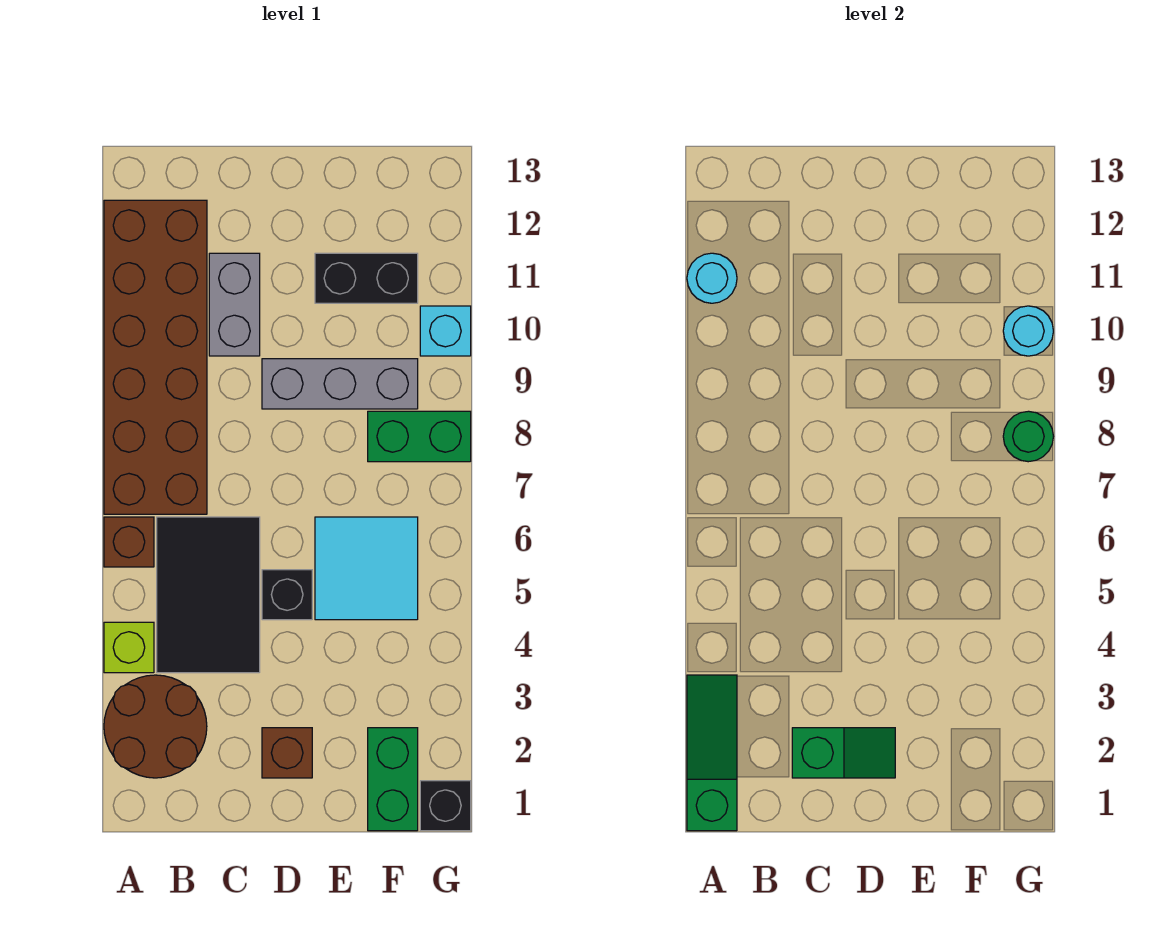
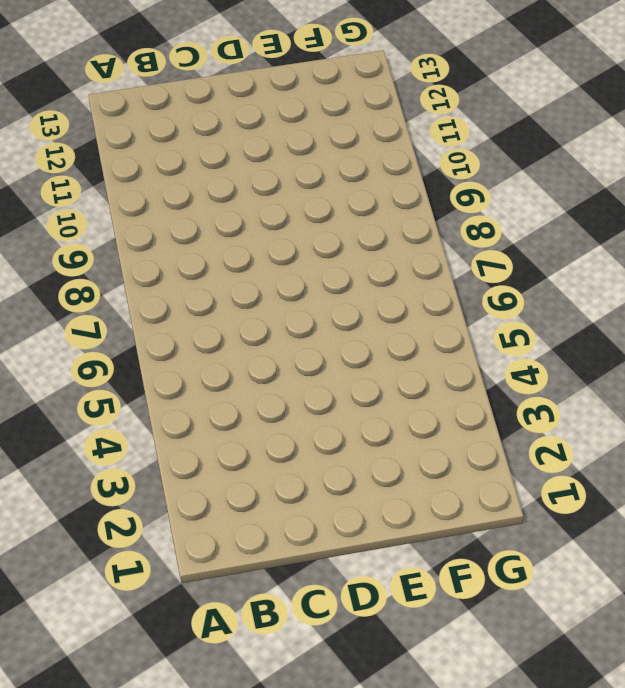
none -> brown 2x2 round brick [104,675,207,778]
none -> lime 1x1 brick [104,622,154,673]
none -> brown 1x1 brick [104,517,154,567]

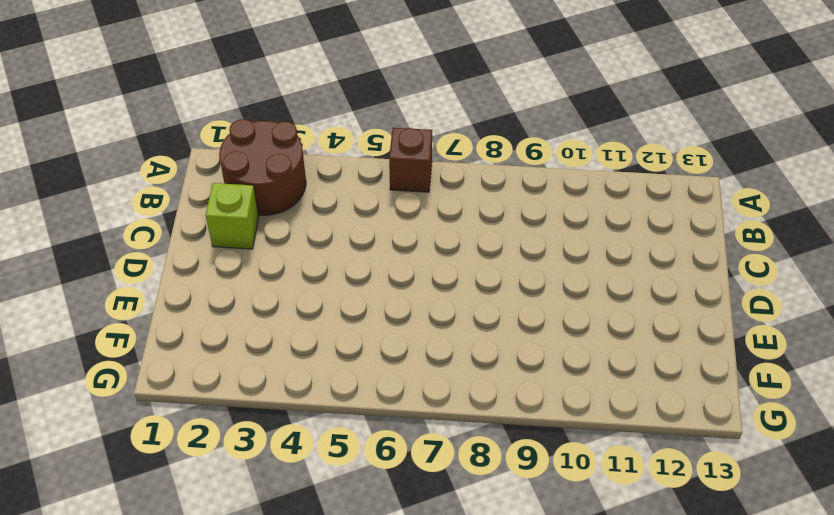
lime 1x1 brick [206,183,259,249] -> lime 1x1 brick moved to [104,622,154,673]
none -> brown 2x6 brick [104,200,207,514]
none -> black 2x3 tile [157,517,260,673]
none -> grey 1x2 brick [209,253,260,356]

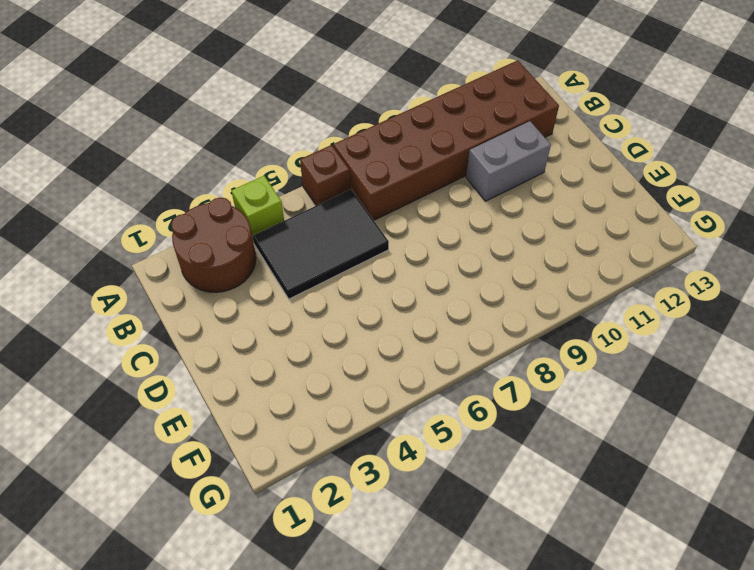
none -> brown 1x1 brick [262,728,312,778]
none -> black 1x1 brick [262,570,312,620]
none -> grey 1x3 brick [262,359,418,409]

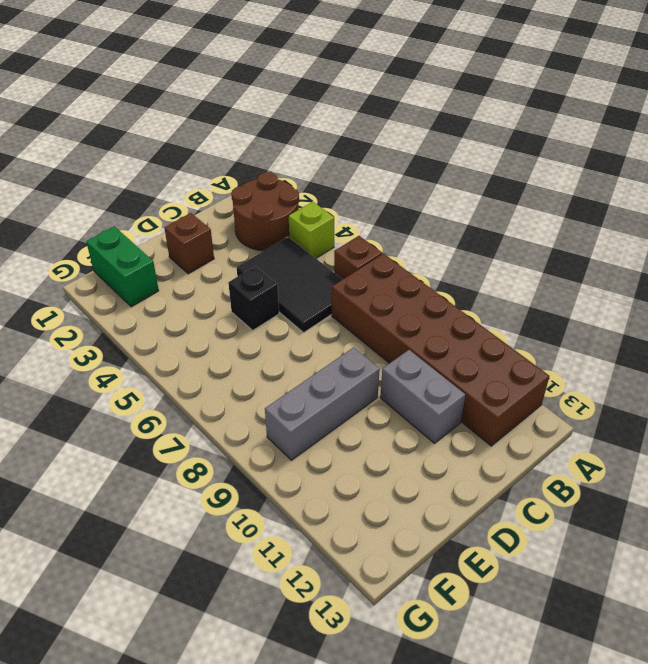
none -> cyan 2x2 tile [315,517,418,620]
none -> black 1x2 brick [315,253,418,303]
none -> green 1x2 brick [368,411,471,462]

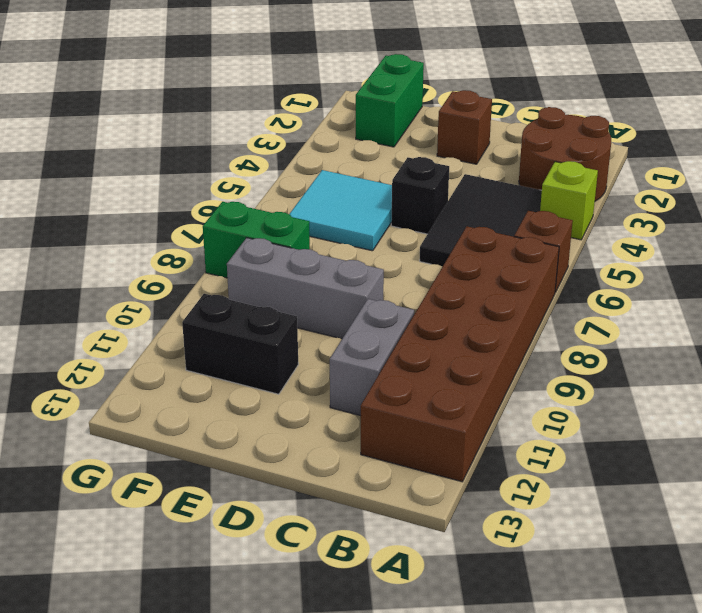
none -> black 1x1 brick [420,781,471,831]
none -> cyan 1x1 brick [420,306,471,356]
none -> green 1x3 slope [687,675,737,831]

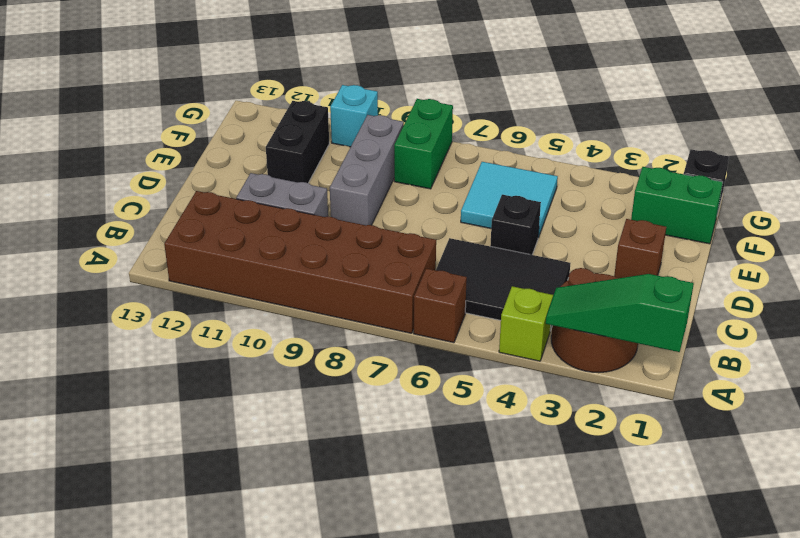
none -> cyan 1x1 round brick [687,253,737,303]
none -> green 1x2 slope [792,728,895,778]
none -> green 1x1 round brick [1003,411,1053,462]

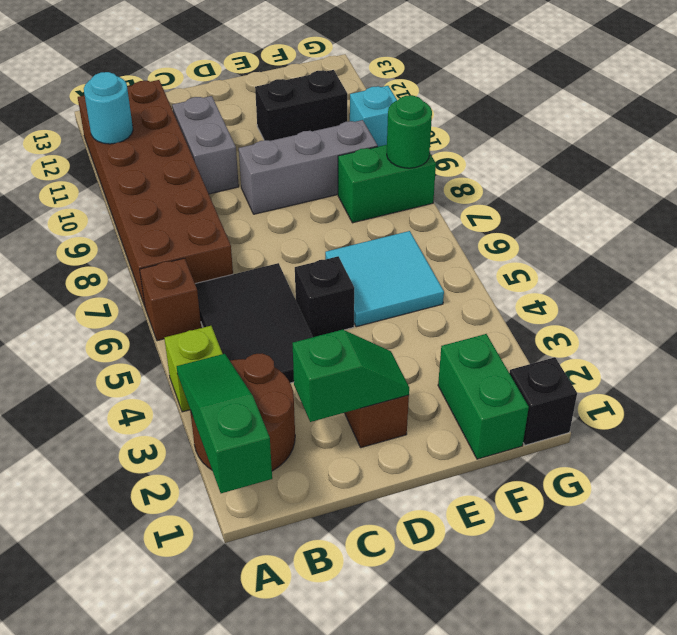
none -> cyan 1x1 round brick [1003,306,1053,356]

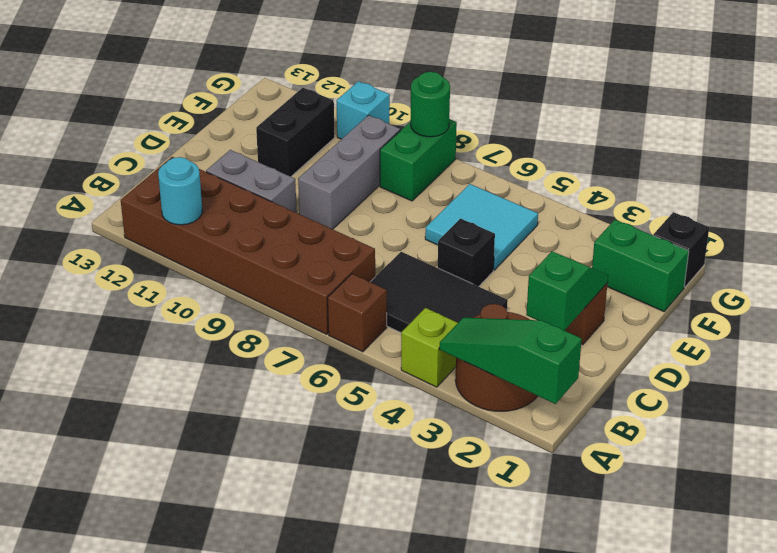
none -> cyan 1x1 round brick [1003,306,1053,356]

